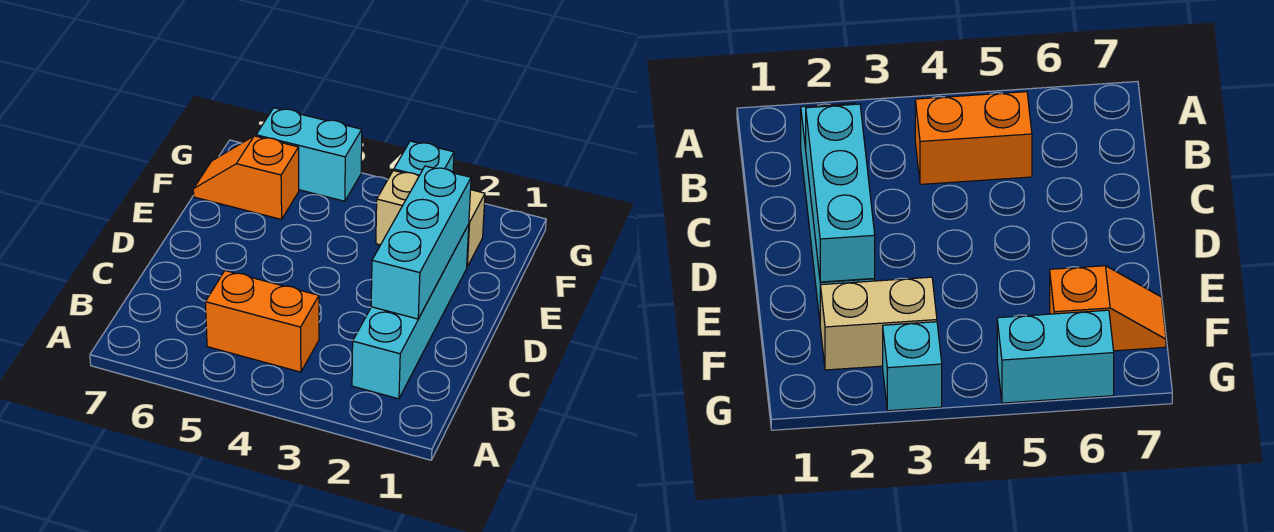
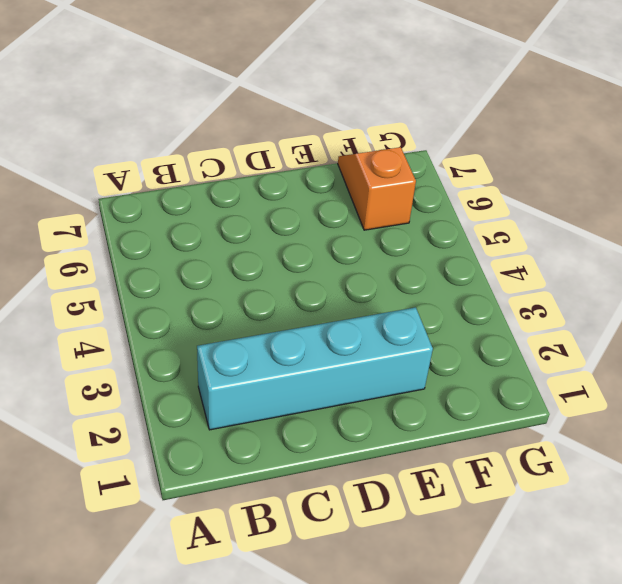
none -> orange 1x2 brick [205,271,319,372]
none -> tan 1x2 brick [376,171,485,267]

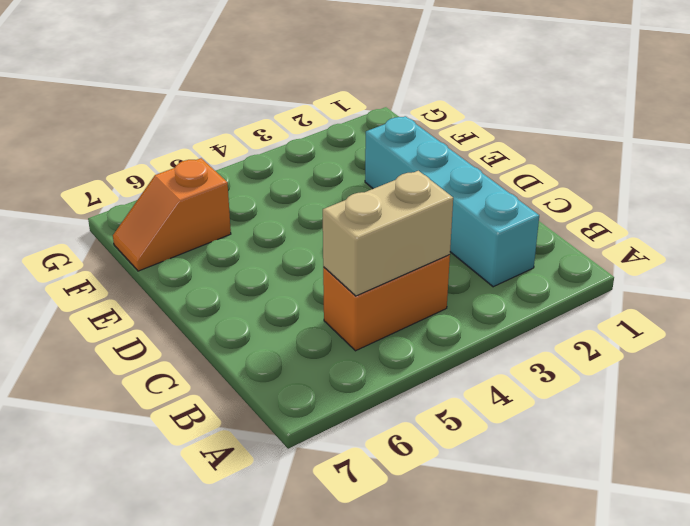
tan 1x2 brick [323,171,453,296] -> tan 1x2 brick moved to [376,171,485,267]
none -> cyan 1x1 brick [394,141,454,176]
none -> cyan 1x2 brick [256,108,362,201]

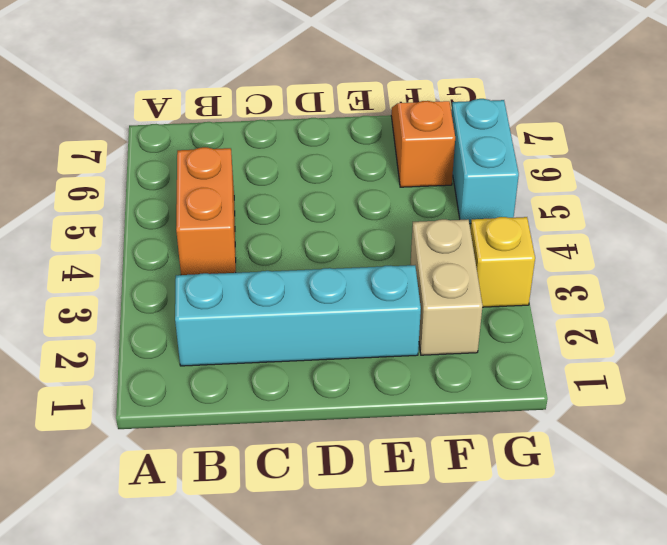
yellow 1x1 brick [470,217,535,307] -> cyan 1x1 brick [394,141,454,176]
none -> cyan 1x3 brick [371,166,471,319]

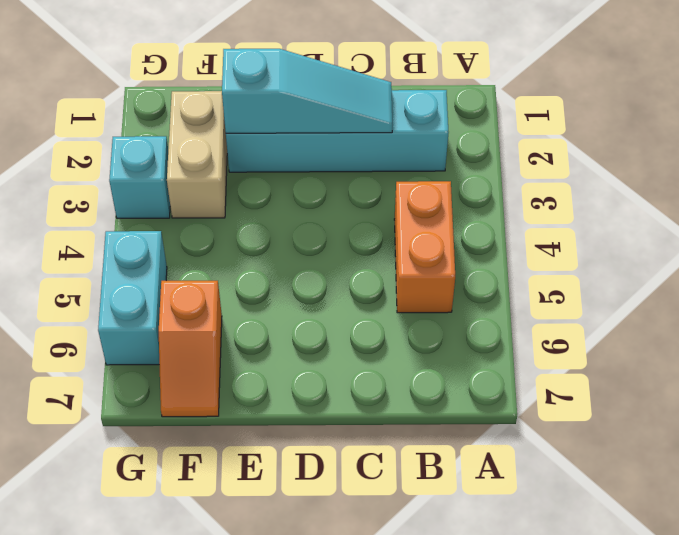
cyan 1x3 slope [222,49,392,133] -> cyan 1x3 brick [371,166,471,319]

